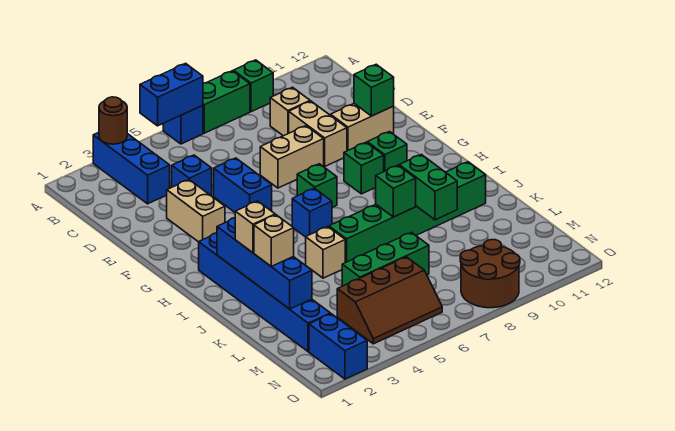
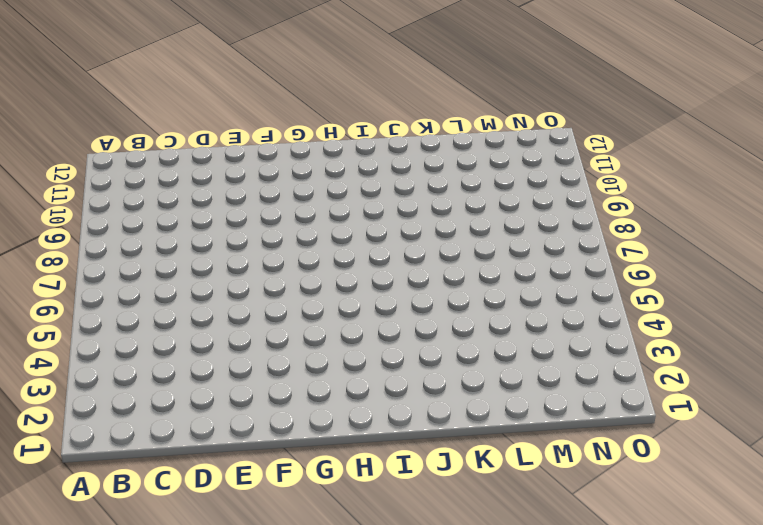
none -> blue 1x3 brick [93,132,170,204]
none -> blue 1x1 brick [163,105,203,144]
none -> green 1x2 brick [203,71,250,133]
none -> green 1x1 brick [234,60,273,112]

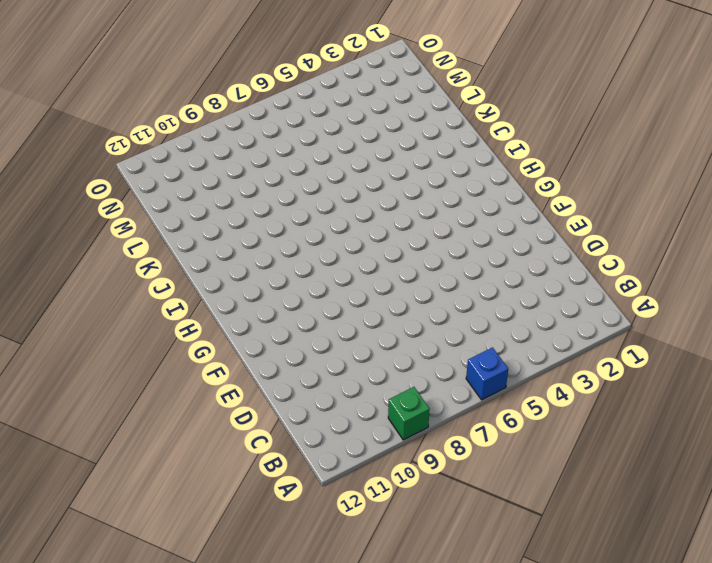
none -> blue 1x3 brick [93,132,170,204]
none -> green 1x2 brick [203,71,250,133]
none -> tan 1x1 brick [270,87,310,136]
none -> blue 1x1 brick [172,155,212,196]

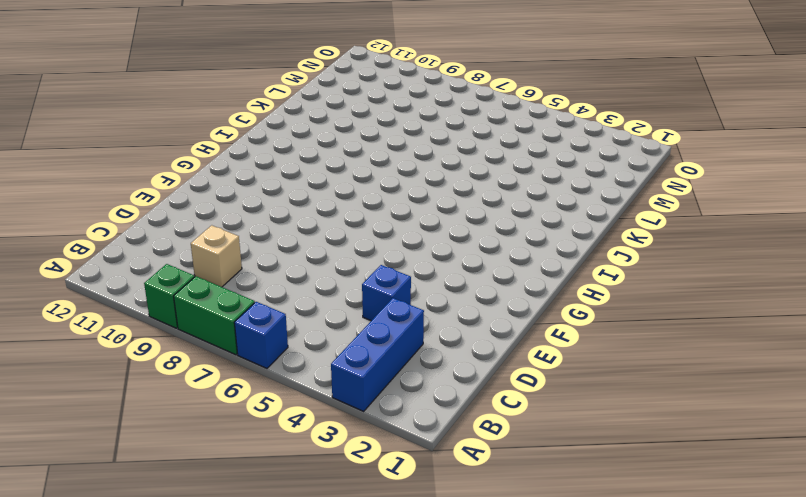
none -> tan 1x2 brick [289,101,347,166]
none -> tan 1x2 brick [167,180,225,242]
none -> blue 1x2 brick [214,158,272,212]
none -> tan 1x2 brick [260,126,324,188]

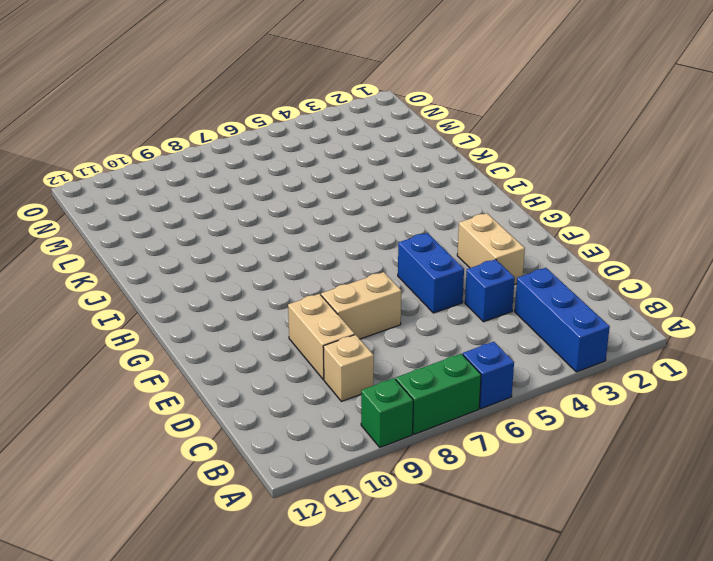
none -> tan 1x2 brick [331,104,394,151]
none -> green 1x1 brick [297,164,337,207]
none -> green 1x1 brick [344,142,384,194]
none -> green 1x1 brick [367,132,407,171]

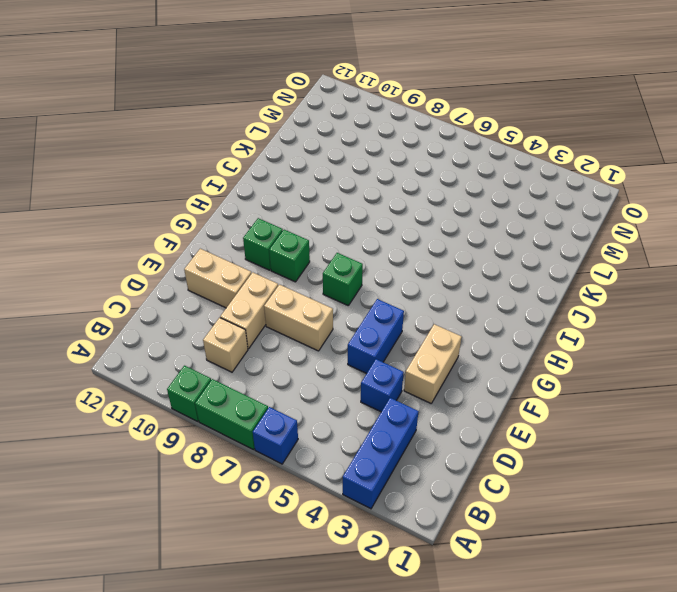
none -> blue 1x6 brick [199,233,330,352]
none -> blue 1x1 brick [292,188,332,237]
none -> tan 1x1 brick [306,227,345,278]
none -> green 1x6 brick [329,162,486,263]

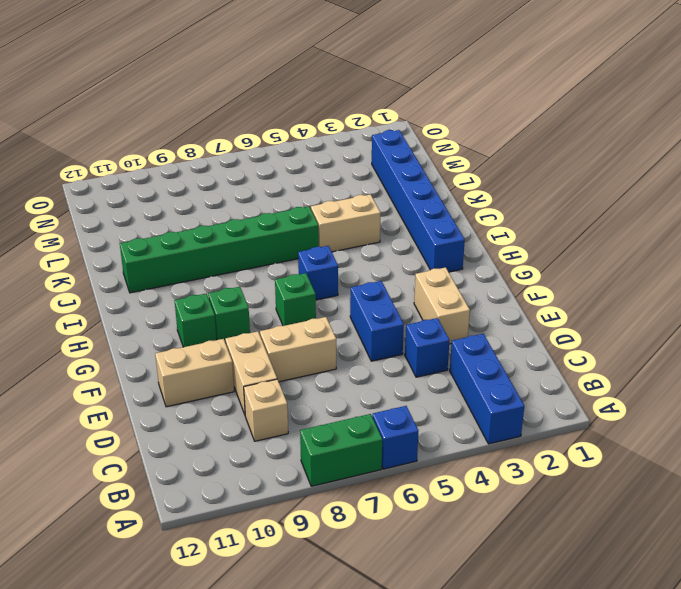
tan 1x2 brick [311,194,381,252] -> tan 1x1 brick [306,227,345,278]
none -> green 1x1 brick [234,60,273,112]
none -> green 1x3 brick [342,232,429,286]
none -> brown 2x3 slope [337,257,442,344]
none -> blue 1x2 brick [309,314,367,379]

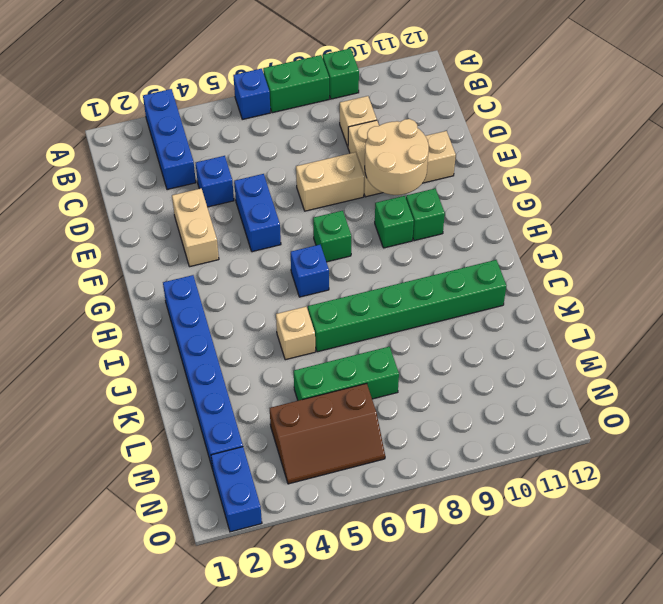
tan 2x2 round brick [365,119,429,195] -> none
none -> brown 2x2 round brick [460,240,520,308]
none -> brown 1x1 round brick [99,97,127,144]
none -> blue 1x2 brick [140,63,203,126]
none -> green 1x1 brick [354,64,394,116]

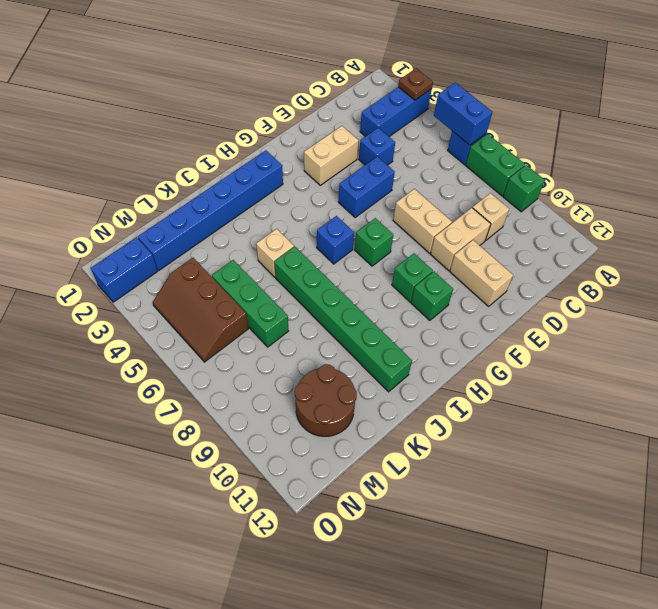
brown 1x1 plate [398,68,433,100] -> brown 1x1 round brick [99,97,127,144]
brown 2x2 round brick [295,364,357,436] -> brown 2x2 round brick moved to [460,240,520,308]
none -> green 1x1 brick [354,64,394,116]
none -> blue 1x4 brick [217,218,312,309]
none -> green 1x1 brick [376,165,416,217]
none -> green 1x2 brick [399,154,457,220]

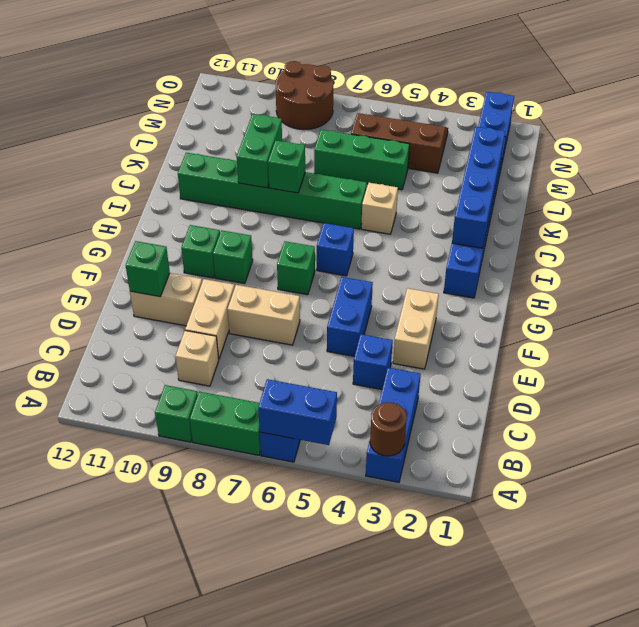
none -> tan 1x1 brick [235,201,275,253]
none -> tan 1x1 brick [254,215,294,266]

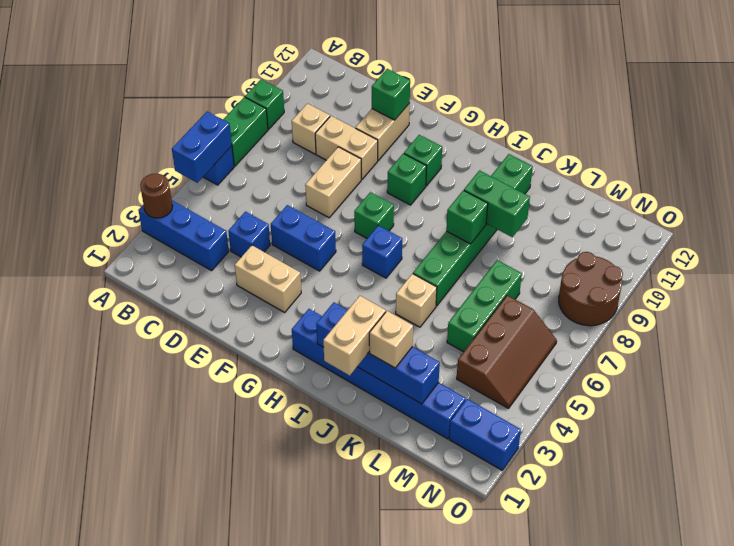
tan 1x2 brick [323,296,386,375] -> tan 1x1 brick [235,201,275,253]

